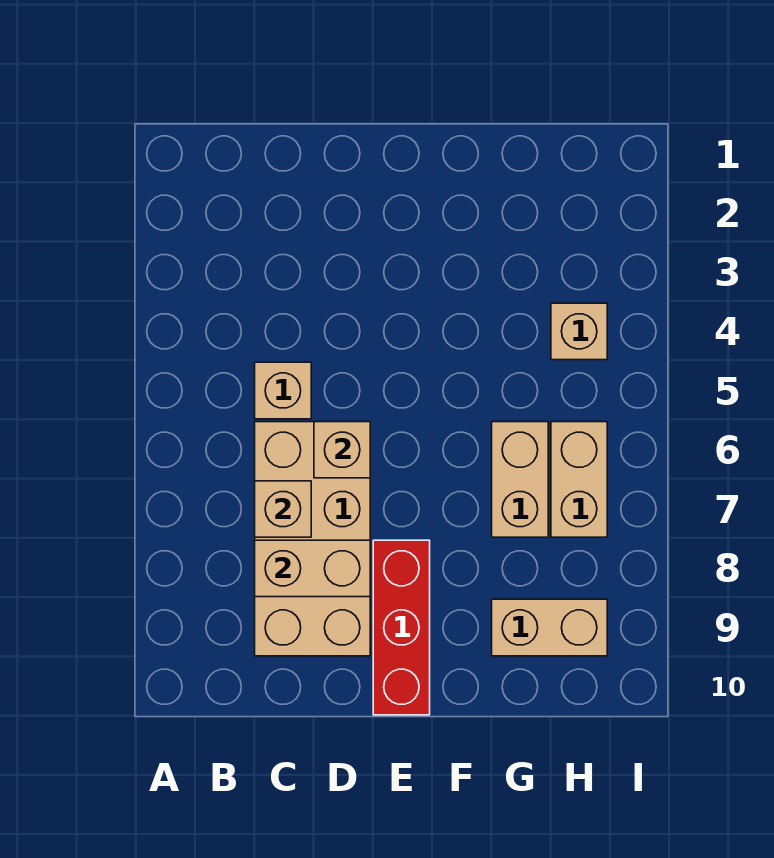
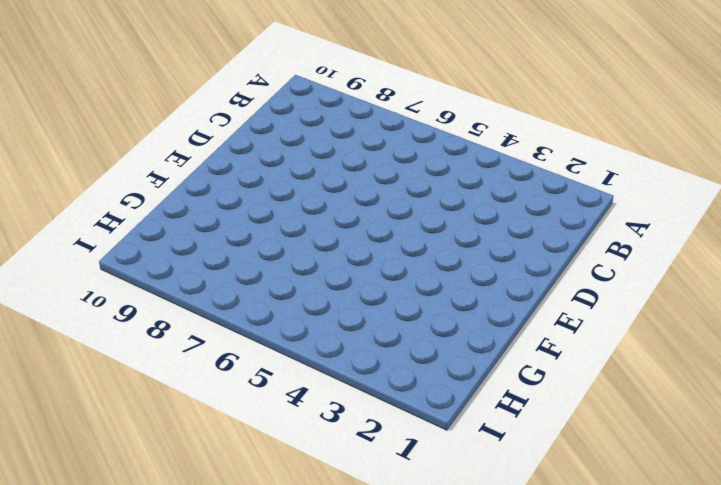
none -> tan 1x1 brick [255,362,311,419]
none -> tan 2x4 brick [255,422,370,656]

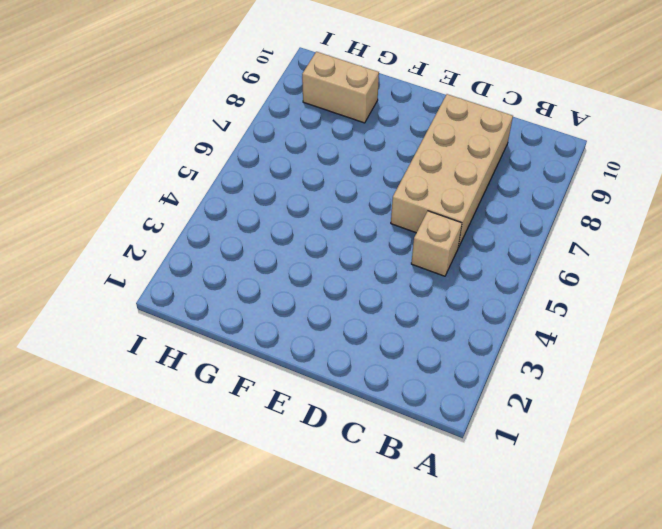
none -> red 1x3 brick [373,540,430,715]
none -> tan 1x2 brick [492,422,548,537]

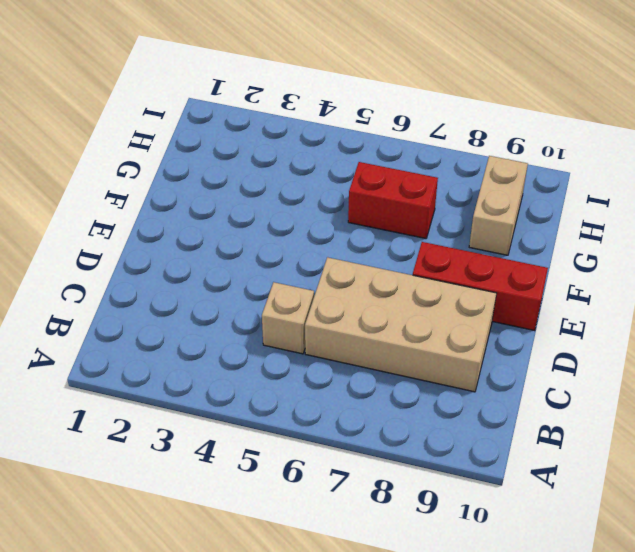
red 1x2 brick [348,162,438,238] -> tan 1x2 brick [492,422,548,537]
none -> tan 1x1 brick [551,303,607,360]
none -> tan 1x2 brick [551,422,607,537]

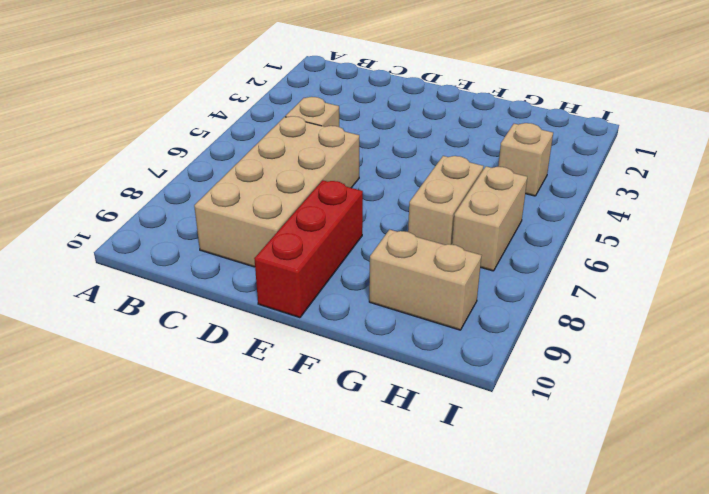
none -> tan 1x1 brick [255,481,311,537]
none -> tan 1x2 brick [255,540,370,597]

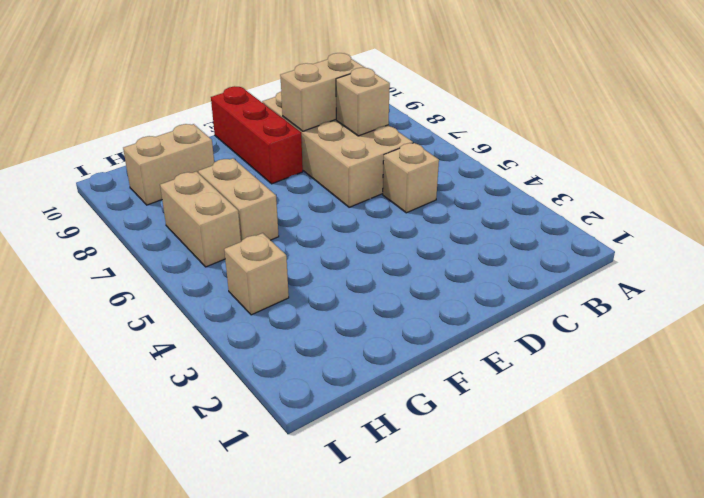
none -> tan 1x1 brick [314,422,370,478]

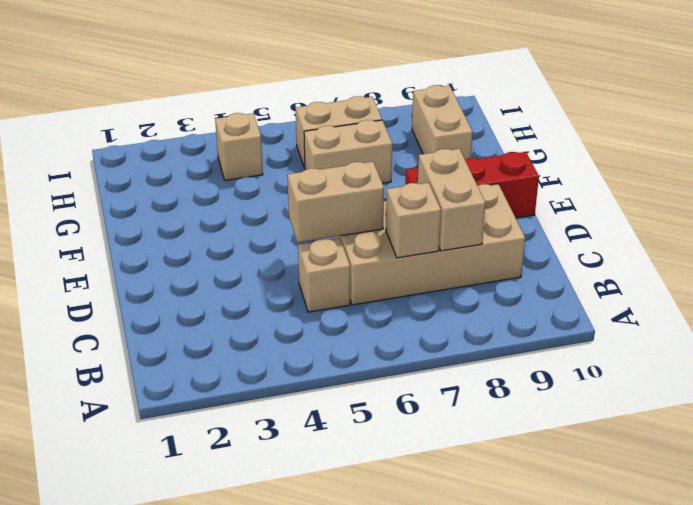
tan 1x2 brick [287,162,384,242] -> tan 1x1 brick [314,422,370,478]

